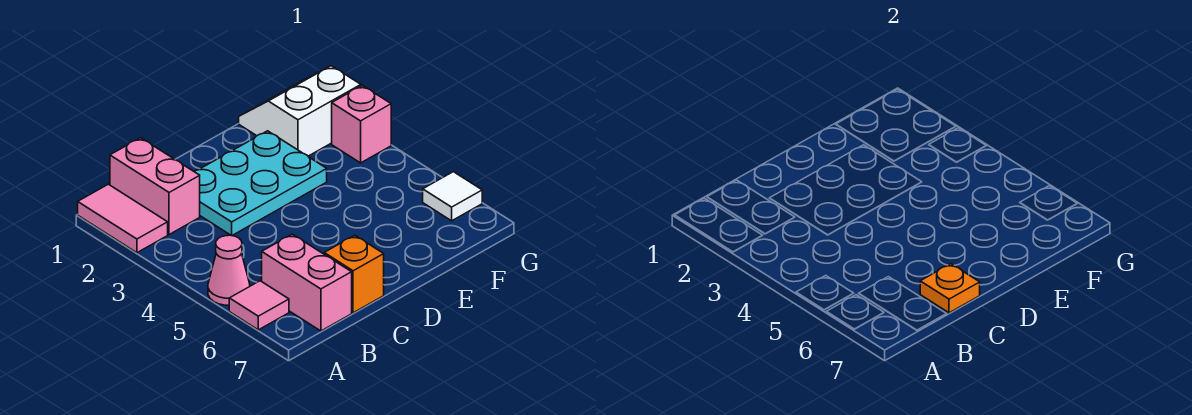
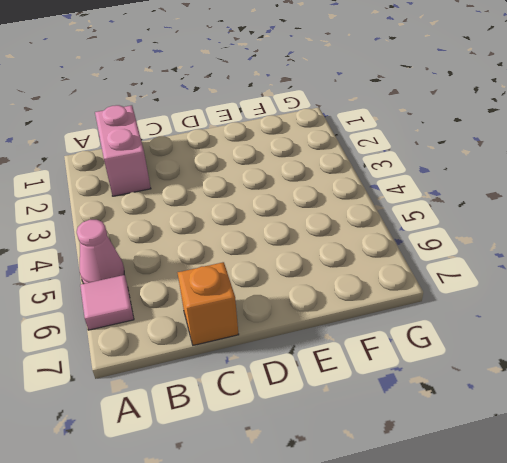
none -> pink 1x2 tile [78,184,168,253]
none -> pink 1x2 brick [262,234,352,331]

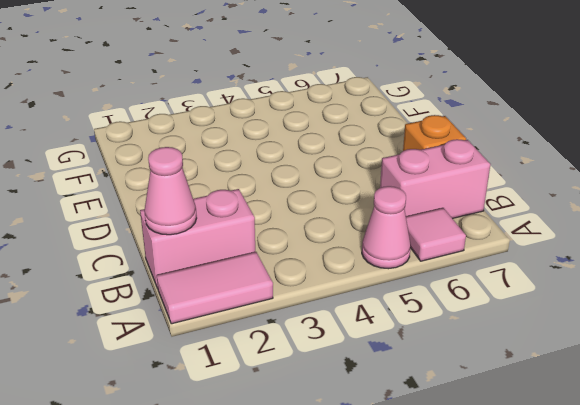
pink 1x1 cone [144,147,197,235] -> none
none -> cyan 2x3 plate [194,131,327,236]
none -> white 2x2 slope [239,66,361,156]

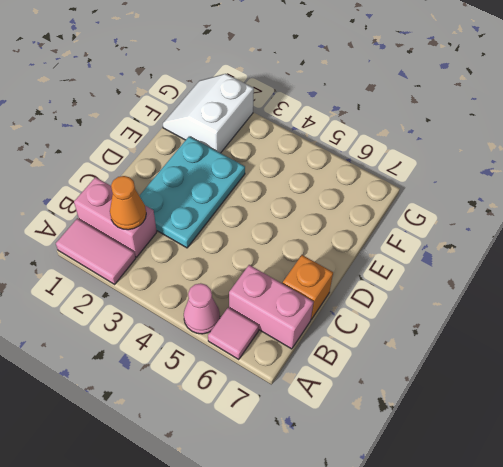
orange 1x1 cone [110,176,146,230] -> none
none -> pink 1x1 brick [332,85,391,163]
none -> white 1x1 tile [423,172,482,221]

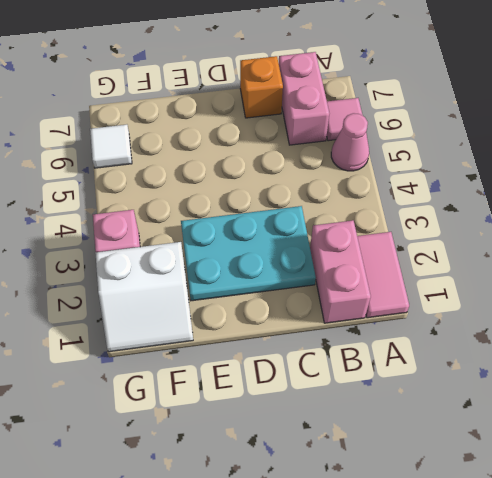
none -> orange 1x1 plate [920,264,980,313]

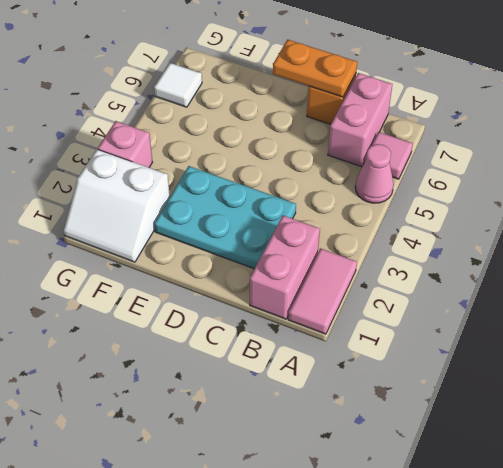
orange 1x2 plate [273,40,357,97] -> orange 1x1 plate [920,264,980,313]

